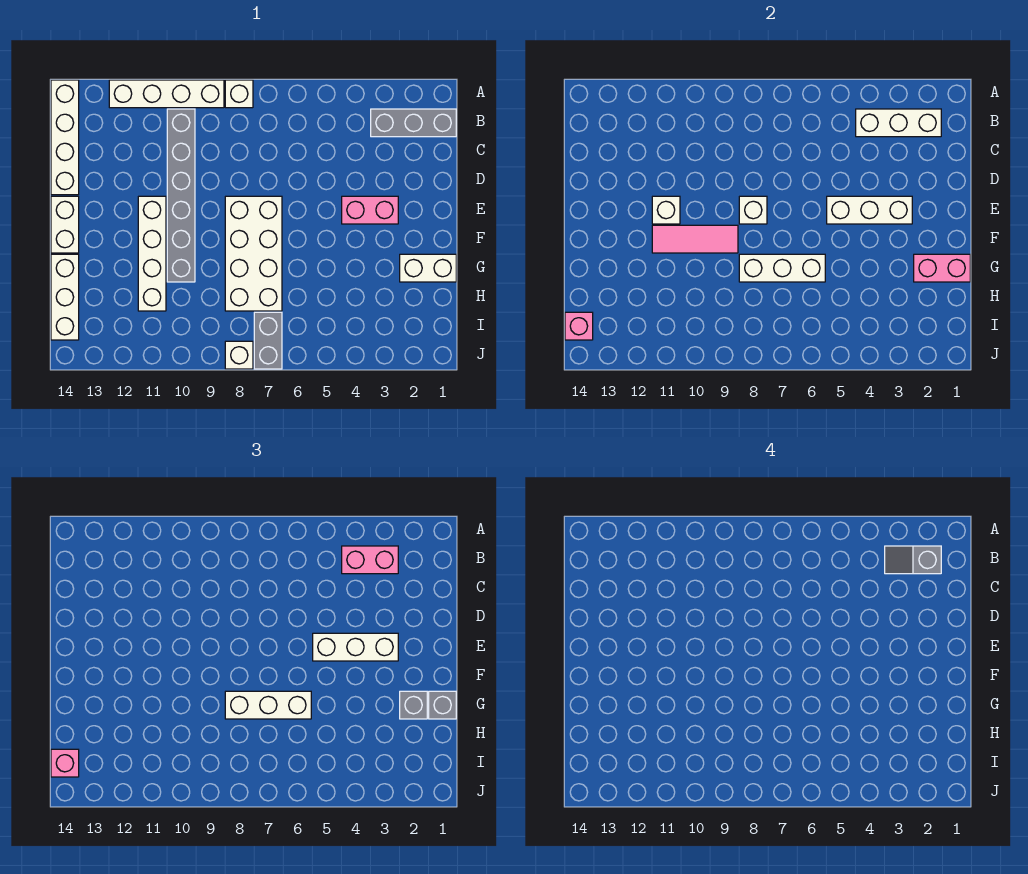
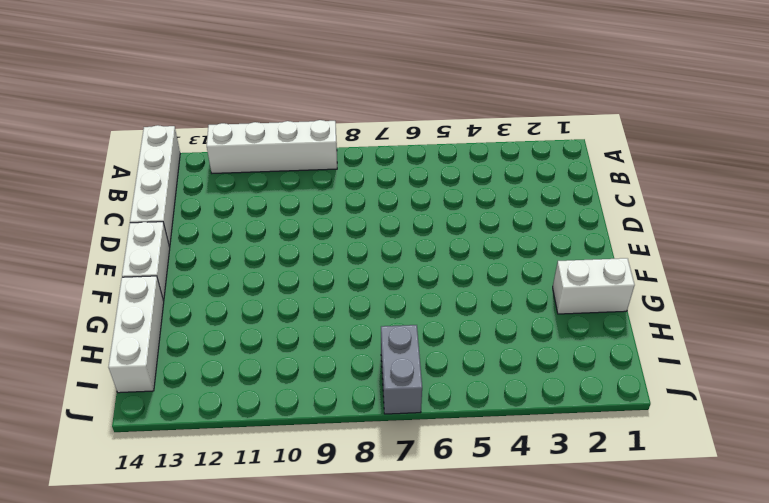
none -> white 1x1 brick [225,80,253,108]
none -> grey 1x3 brick [371,109,456,137]
none -> grey 1x6 brick [167,109,195,282]

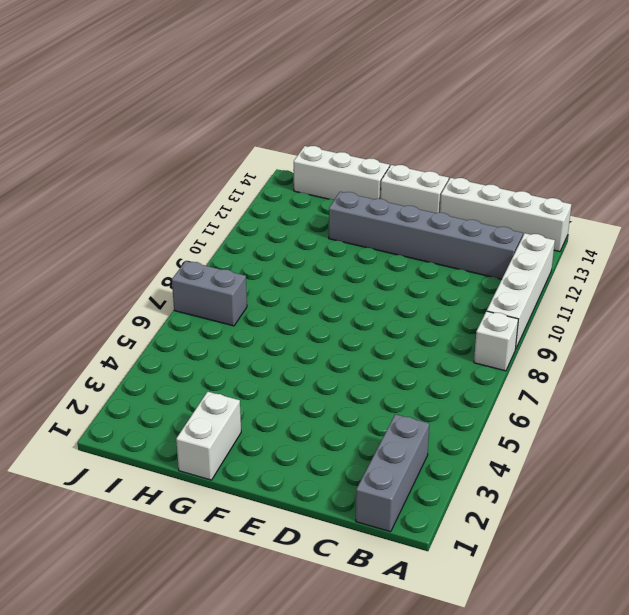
grey 1x6 brick [329,192,523,279] -> grey 1x6 brick moved to [167,109,195,282]
none -> pink 1x2 brick [342,196,398,224]
none -> white 2x4 brick [225,196,282,311]
none -> white 1x4 brick [138,196,166,311]

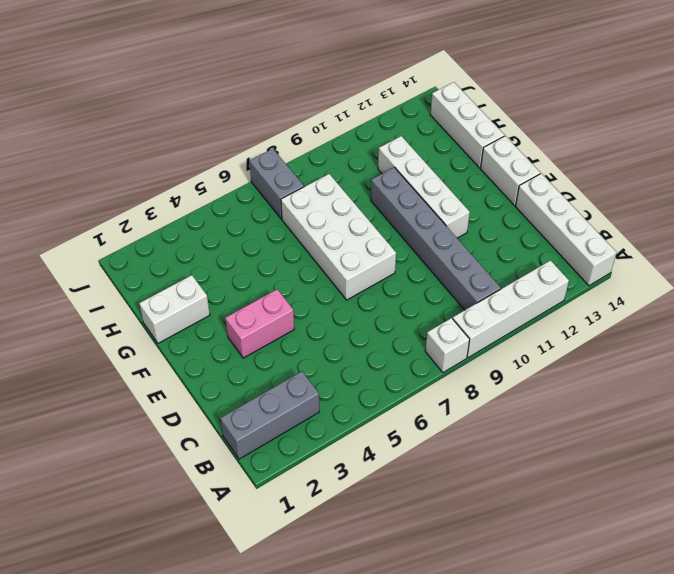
none -> white 1x1 brick [225,341,253,369]
none -> white 1x3 brick [856,109,941,137]
none -> white 1x3 brick [827,196,912,224]

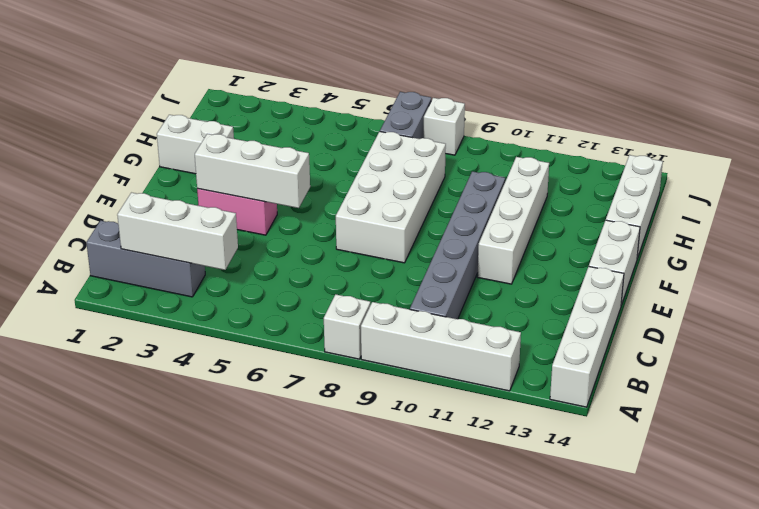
none -> white 1x1 brick [739,196,767,224]
none -> white 1x1 brick [652,196,680,224]
none -> pink 1x3 tile [652,225,738,253]

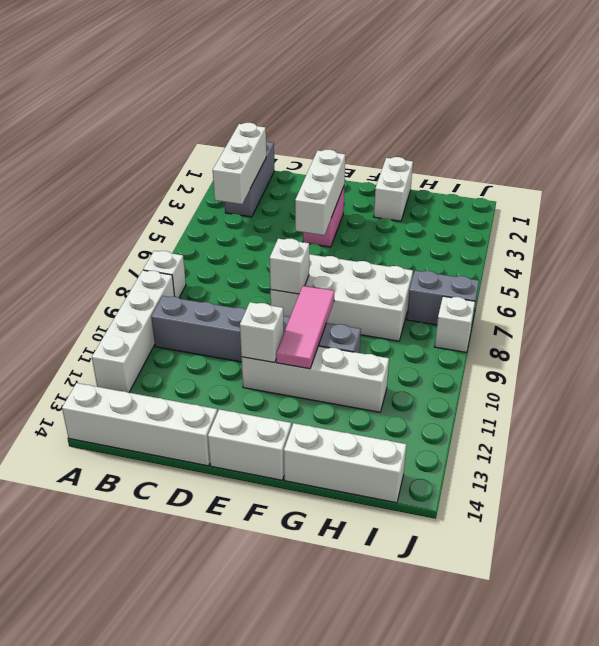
none -> pink 1x2 brick [914,254,970,282]
none -> white 1x3 brick [739,254,825,282]
none -> pink 1x1 brick [565,312,593,340]

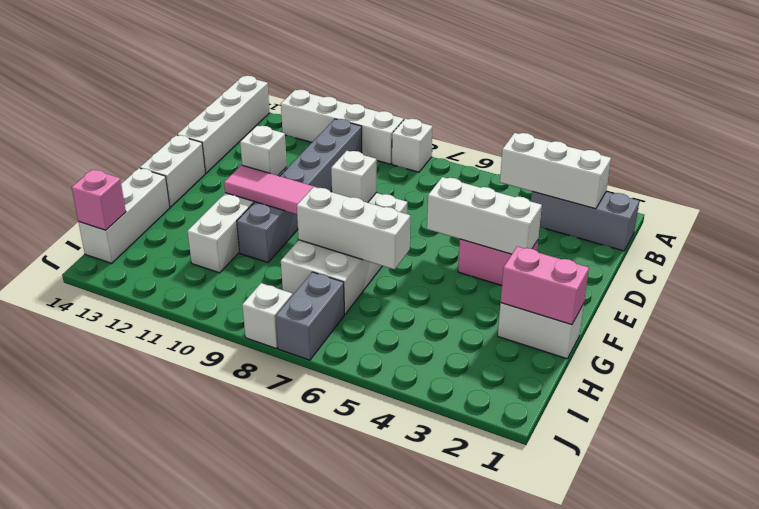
none -> pink 1x2 brick [342,546,398,574]
none -> white 1x3 brick [313,633,398,661]
none -> grey 1x1 brick [429,691,456,719]

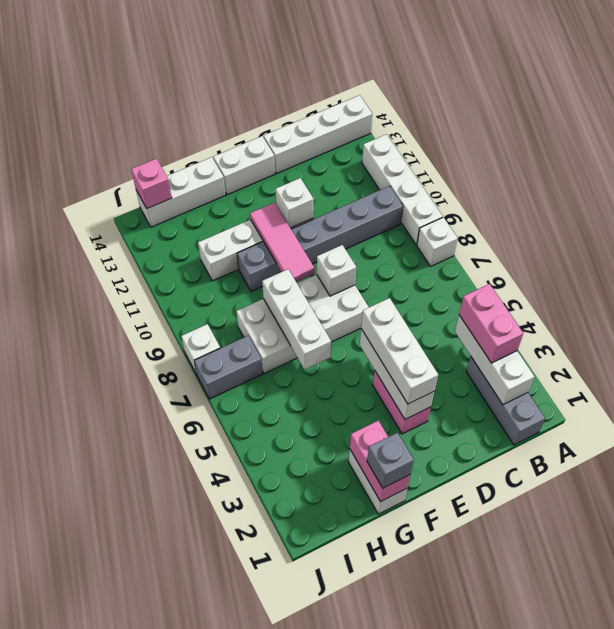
none -> grey 1x1 brick [400,691,427,719]
none -> white 1x3 brick [225,691,311,719]
none -> pink 1x1 brick [51,749,79,777]

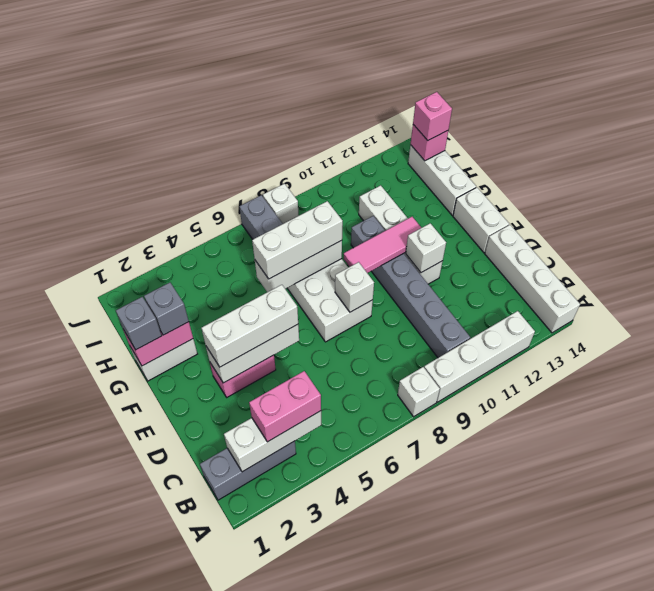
none -> grey 1x2 slope [885,546,941,574]

